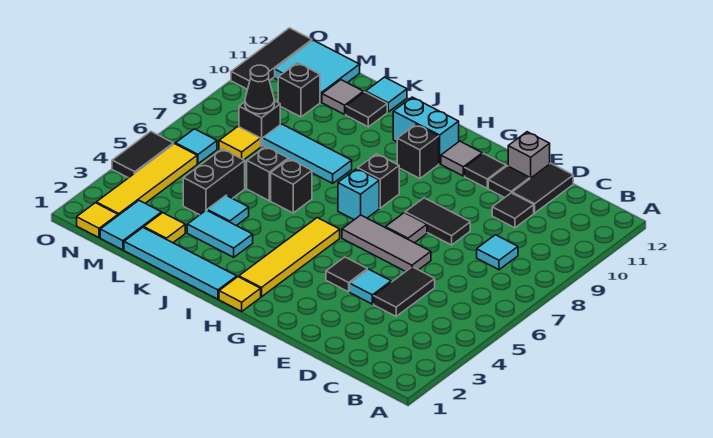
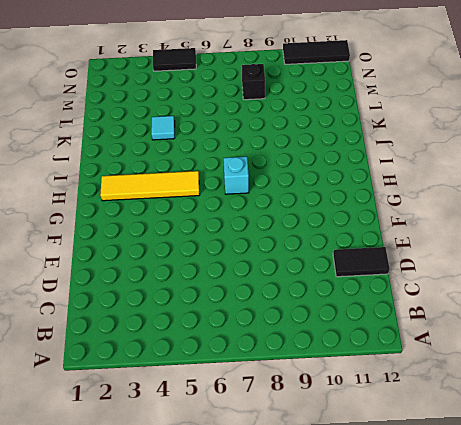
none -> cyan 1x1 tile [477,235,518,270]
none -> black 1x2 tile [374,267,435,316]
none -> black 1x1 tile [492,193,534,228]
none -> cyan 1x1 tile [350,269,391,304]

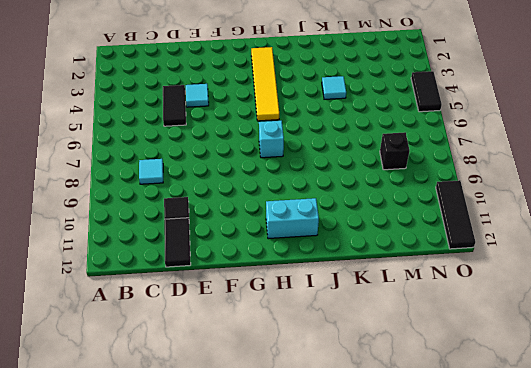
none -> grey 1x3 tile [342,215,431,271]
none -> black 1x2 tile [405,198,470,245]
none -> black 1x1 tile [488,166,530,198]
none -> grey 1x1 brick [508,132,550,178]

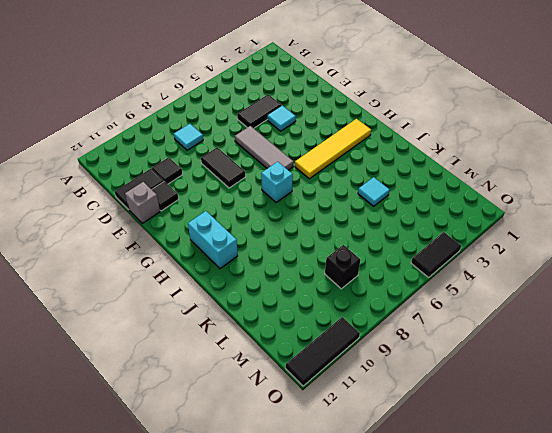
none -> black 1x1 tile [326,257,367,292]
none -> grey 1x1 tile [385,213,427,243]
none -> black 1x1 tile [465,154,506,188]
none -> grey 1x1 tile [441,141,482,176]

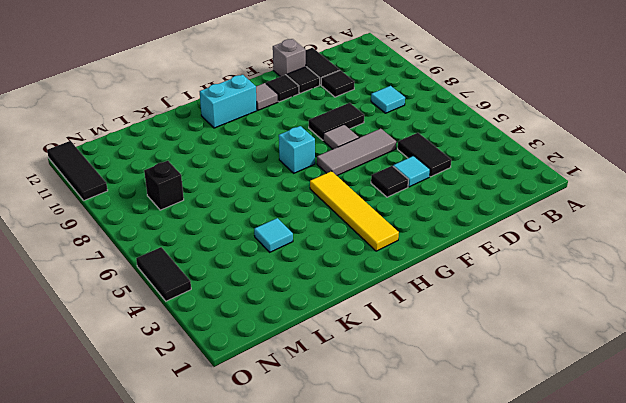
none -> yellow 1x1 tile [219,277,261,311]
none -> black 1x1 brick [358,154,399,208]
none -> black 1x1 brick [397,124,439,179]
none -> cyan 1x4 tile [124,228,237,299]

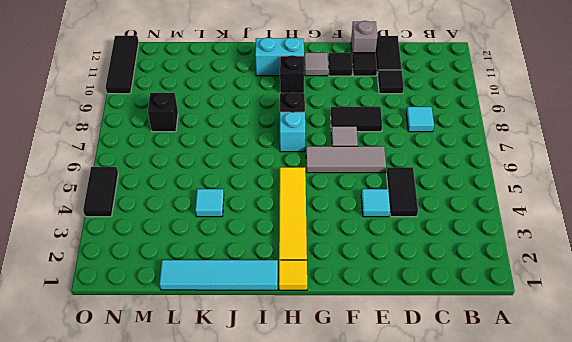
none -> black 1x1 tile [326,257,367,292]
none -> cyan 1x2 tile [187,210,253,257]
none -> black 1x1 brick [271,159,312,213]
none -> cyan 1x3 tile [263,124,352,183]

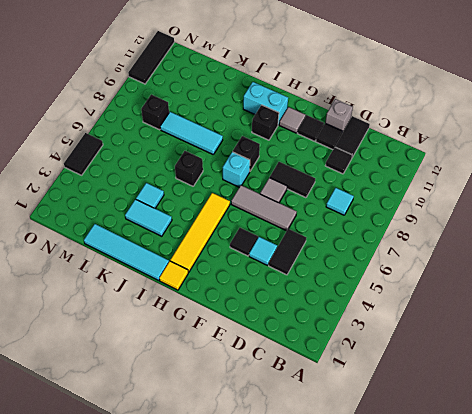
none -> black 1x1 brick [247,146,288,201]
none -> black 1x1 tile [346,92,387,127]
none -> cyan 1x1 tile [366,77,407,112]
none -> yellow 1x1 tile [144,213,185,243]

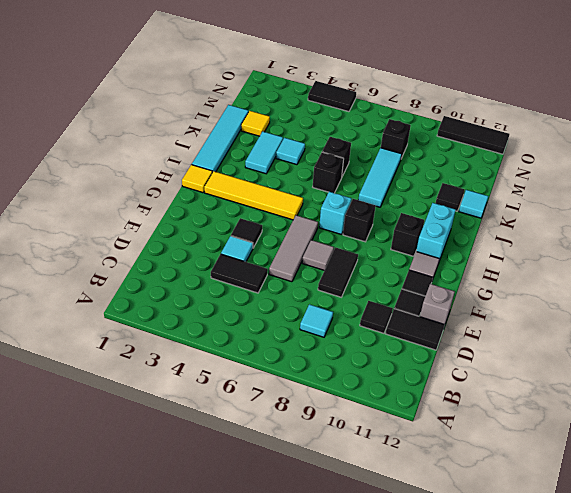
none -> black 1x2 brick [183,149,245,215]
none -> grey 1x1 tile [322,80,364,114]
none -> cyan 1x2 tile [100,201,162,250]
none -> yellow 1x1 tile [219,127,261,160]

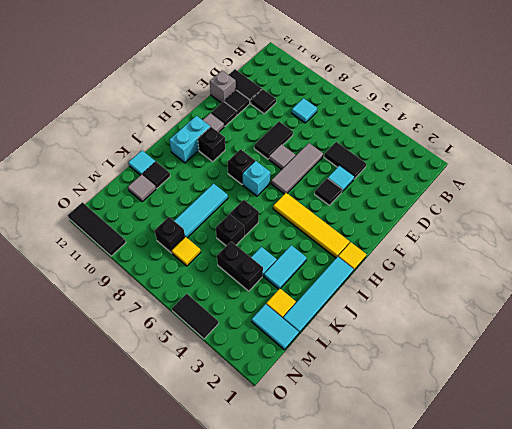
none -> black 1x1 brick [278,63,320,117]
none -> cyan 2x2 tile [275,40,360,102]
none -> yellow 1x1 tile [77,203,118,238]
none -> yellow 1x4 tile [96,144,197,215]

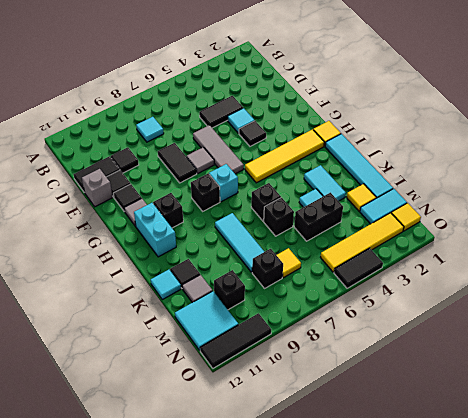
none -> cyan 1x1 tile [176,129,217,164]
none -> black 1x1 cone [245,65,274,114]

